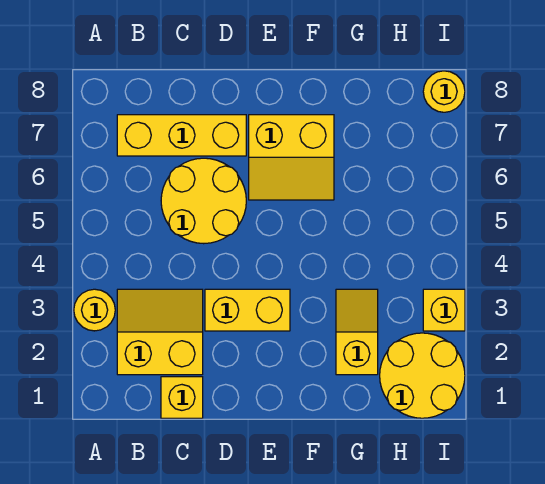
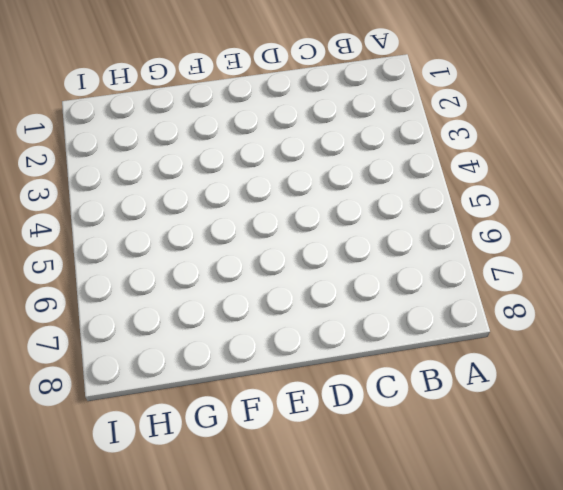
none -> yellow 1x1 round brick [74,289,115,331]
none -> yellow 2x2 slope [117,289,203,375]

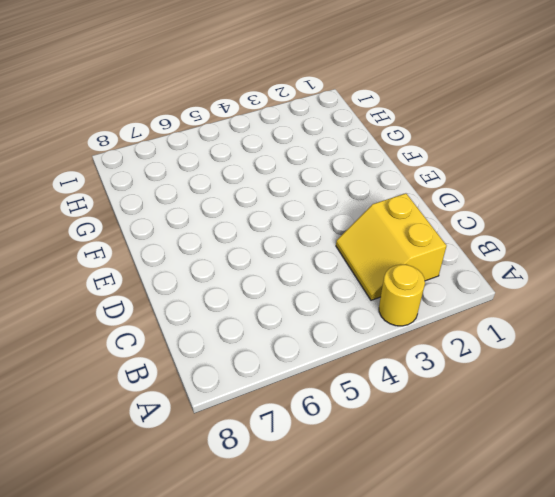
none -> yellow 1x3 brick [117,115,246,156]
none -> yellow 1x1 brick [161,377,203,418]

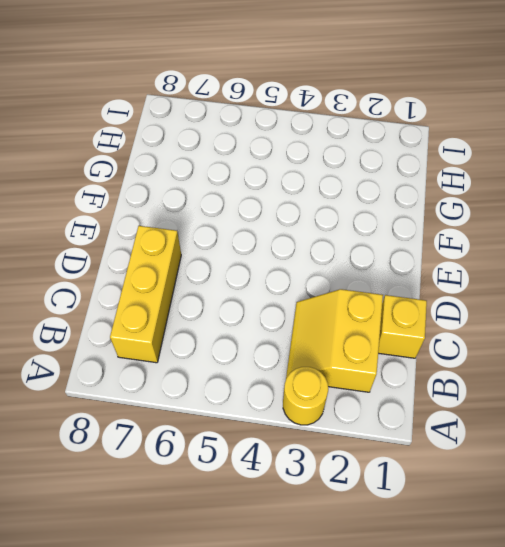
none -> yellow 2x2 round brick [161,158,246,244]
none -> yellow 1x2 brick [205,289,290,331]

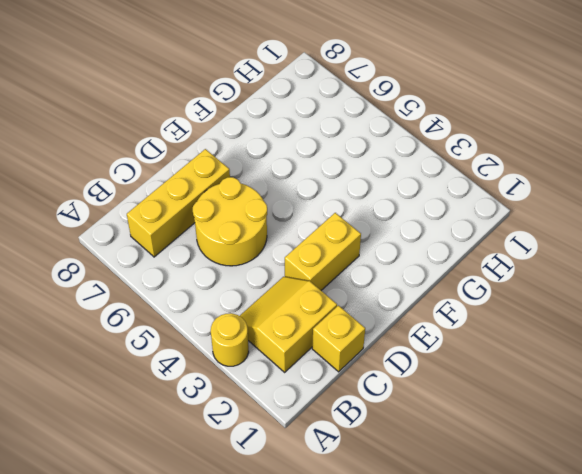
none -> yellow 2x2 slope [249,115,334,200]
none -> yellow 1x2 slope [336,289,378,375]

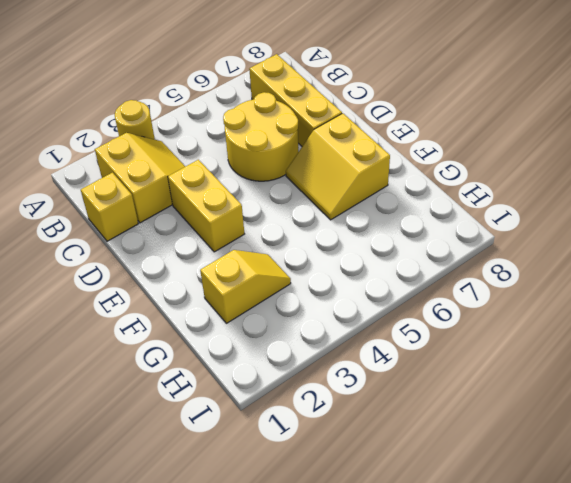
none -> yellow 2x2 round brick [380,333,465,418]
none -> yellow 1x1 brick [423,289,465,331]

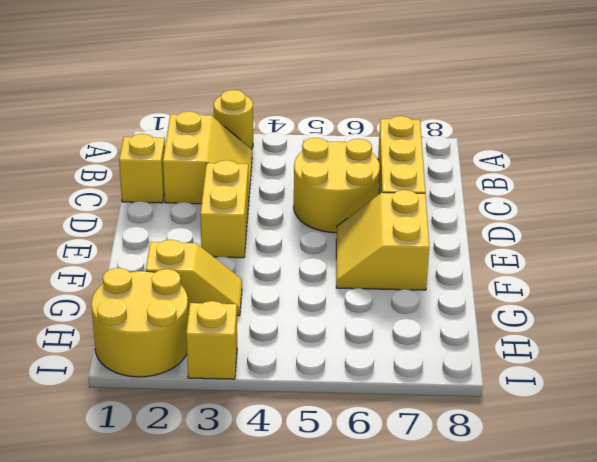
none -> yellow 1x1 round brick [423,71,465,112]

